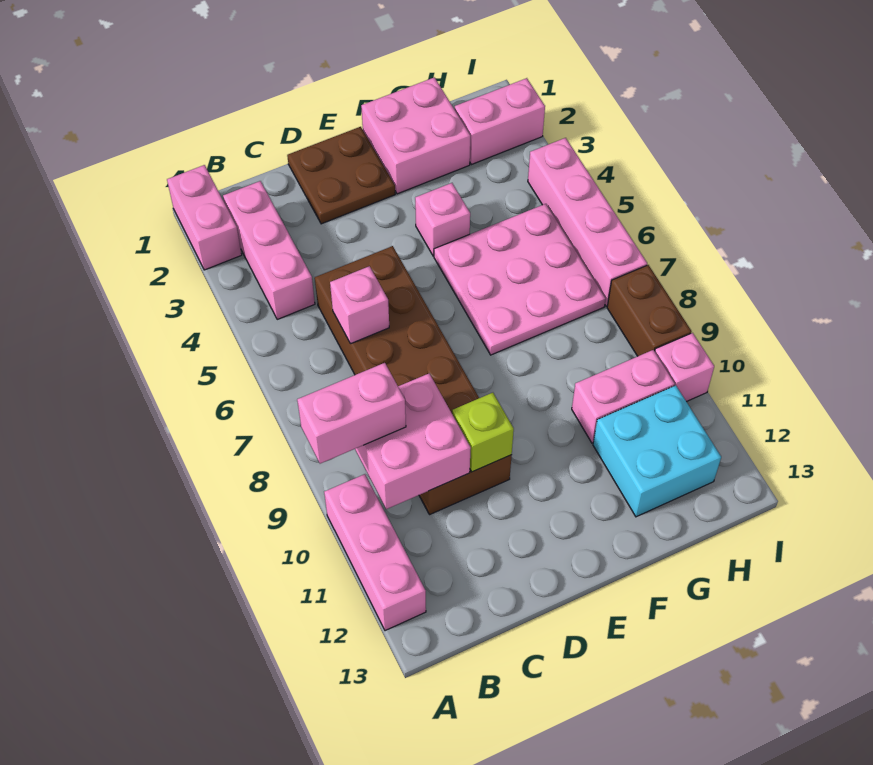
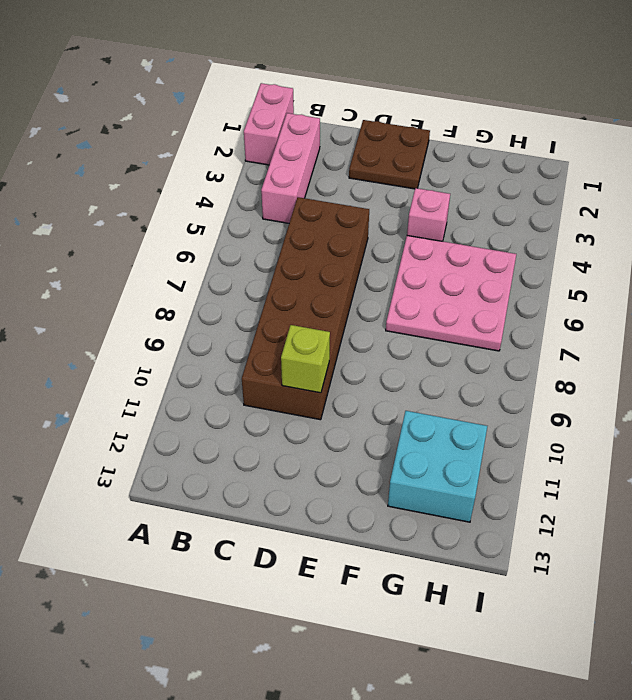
none -> pink 1x3 brick [324,474,426,631]
none -> pink 2x2 brick [361,77,470,194]
none -> pink 1x2 brick [572,350,675,443]

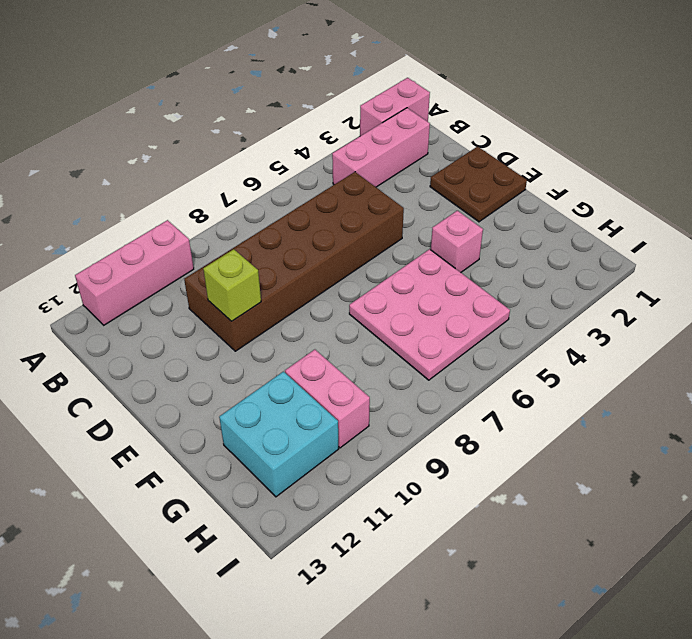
none -> pink 2x2 brick [361,77,470,194]
none -> pink 1x2 brick [455,78,545,165]
none -> pink 1x4 brick [528,138,647,306]

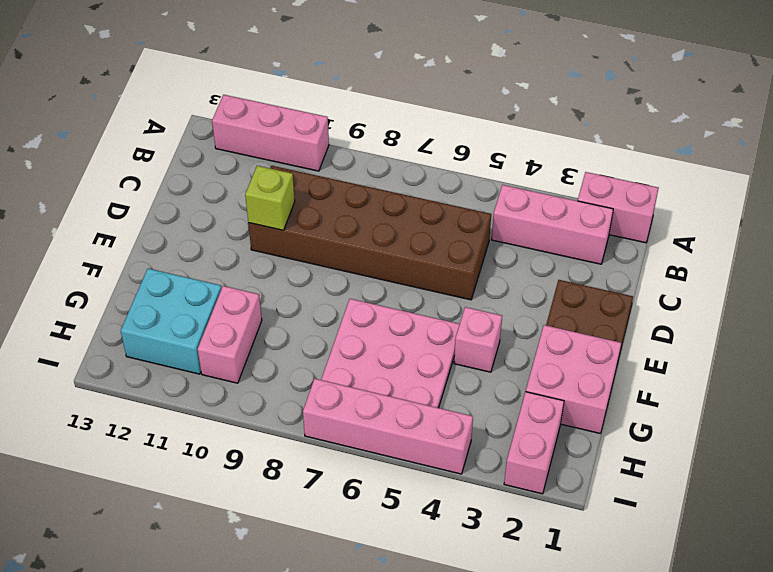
none -> brown 1x2 brick [607,265,692,356]
none -> pink 1x1 brick [655,333,714,402]
none -> pink 2x2 brick [355,373,471,509]

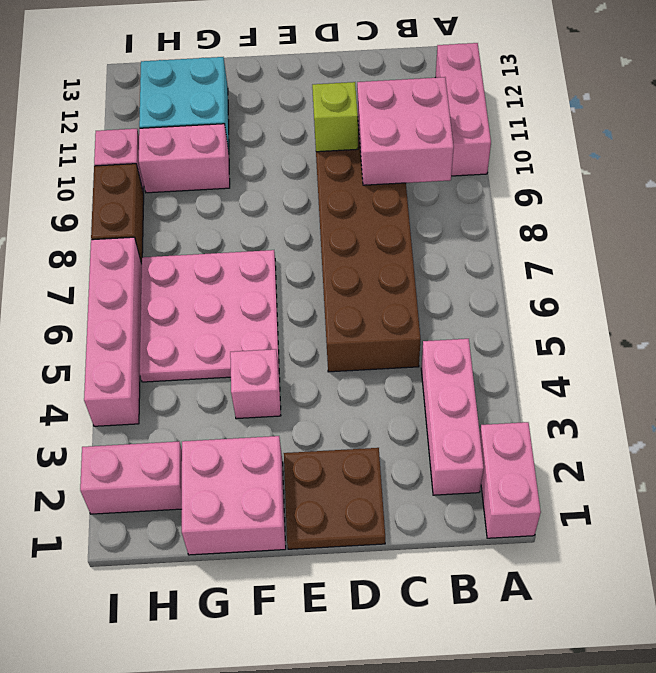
none -> pink 1x1 brick [330,266,389,344]
none -> pink 1x2 brick [297,363,406,464]

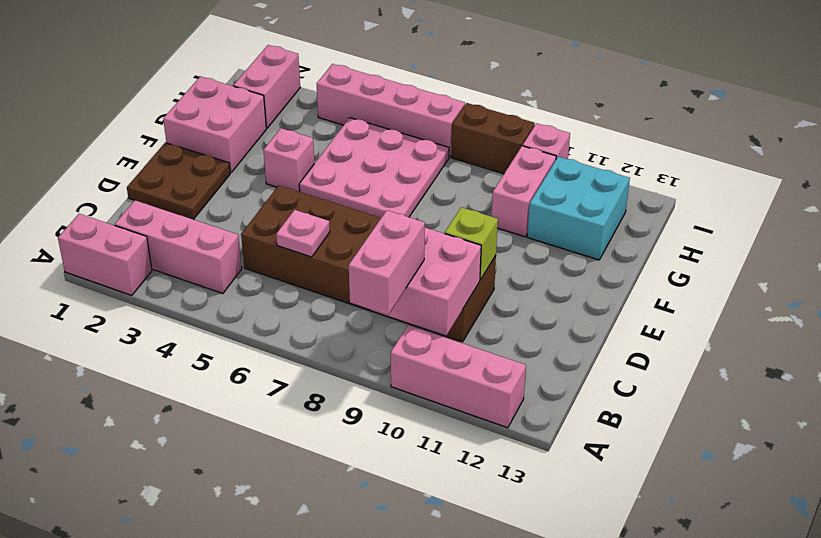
pink 1x1 plate [276,210,330,257] -> pink 1x1 brick [330,266,389,344]

